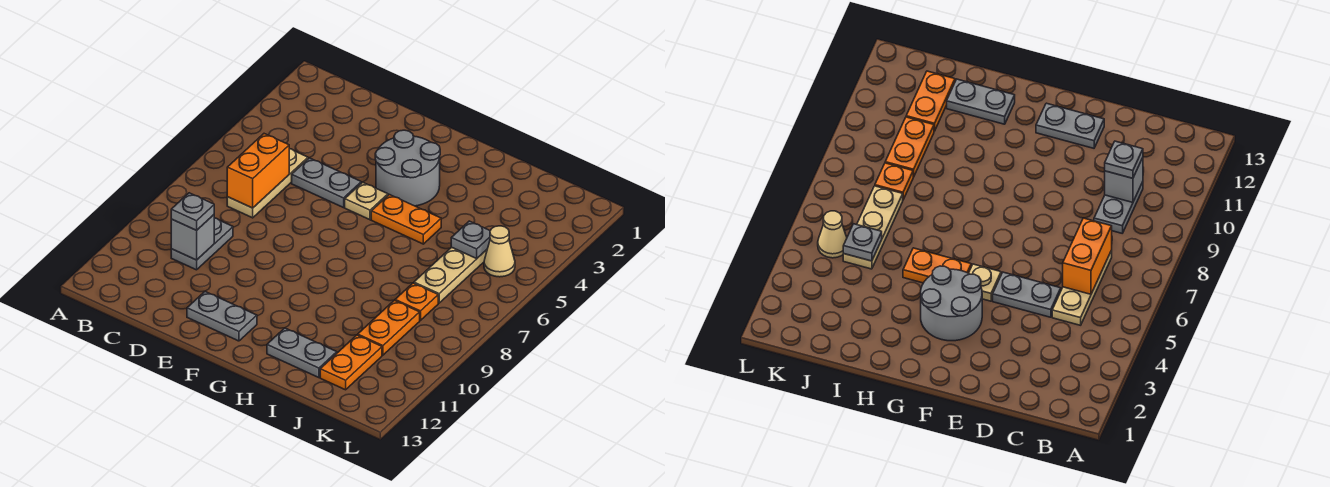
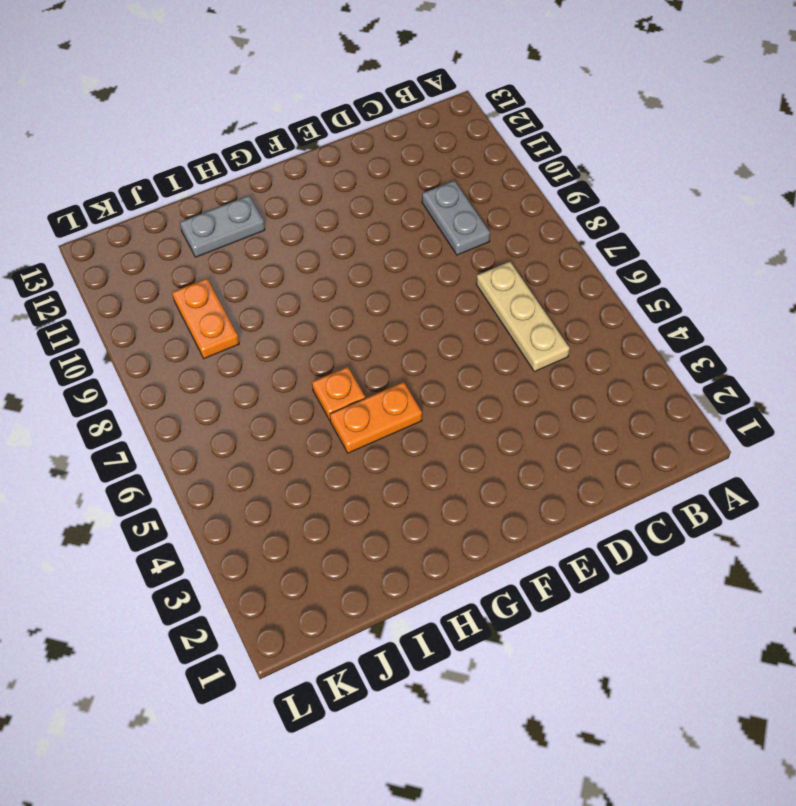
orange 1x1 plate [312,367,365,420] -> orange 1x1 plate moved to [395,283,438,320]
none -> grey 1x2 plate [292,158,361,208]
none -> grey 1x2 plate [187,292,257,341]
none -> grey 2x2 round brick [375,130,440,206]

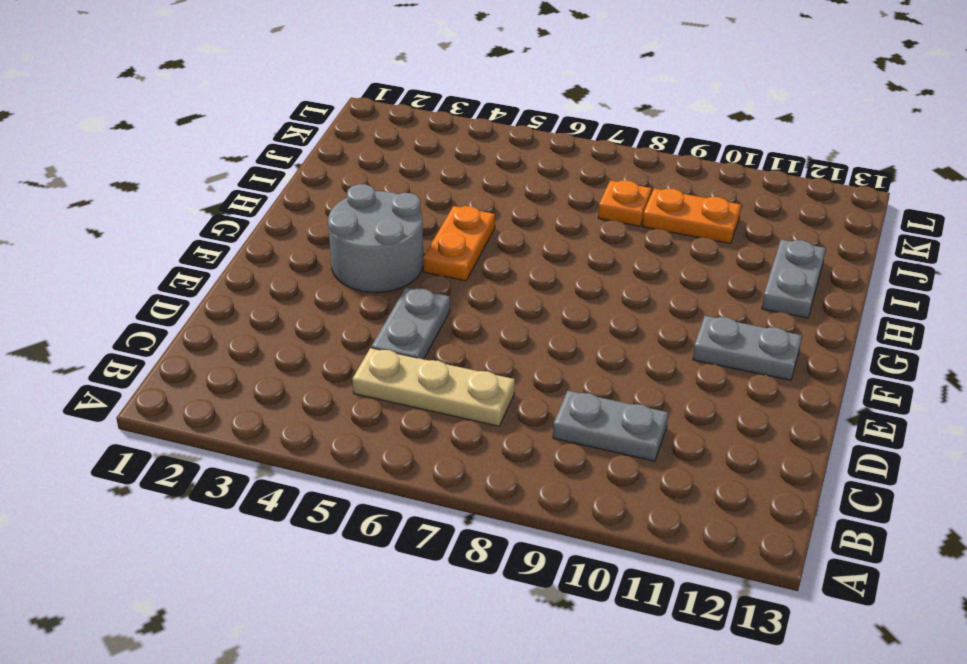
grey 1x2 plate [693,316,802,380] -> grey 1x2 plate turned to [187,292,257,341]
none -> tan 1x1 plate [345,182,388,220]
none -> tan 1x3 plate [414,247,487,303]
none -> orange 1x2 plate [320,335,382,390]

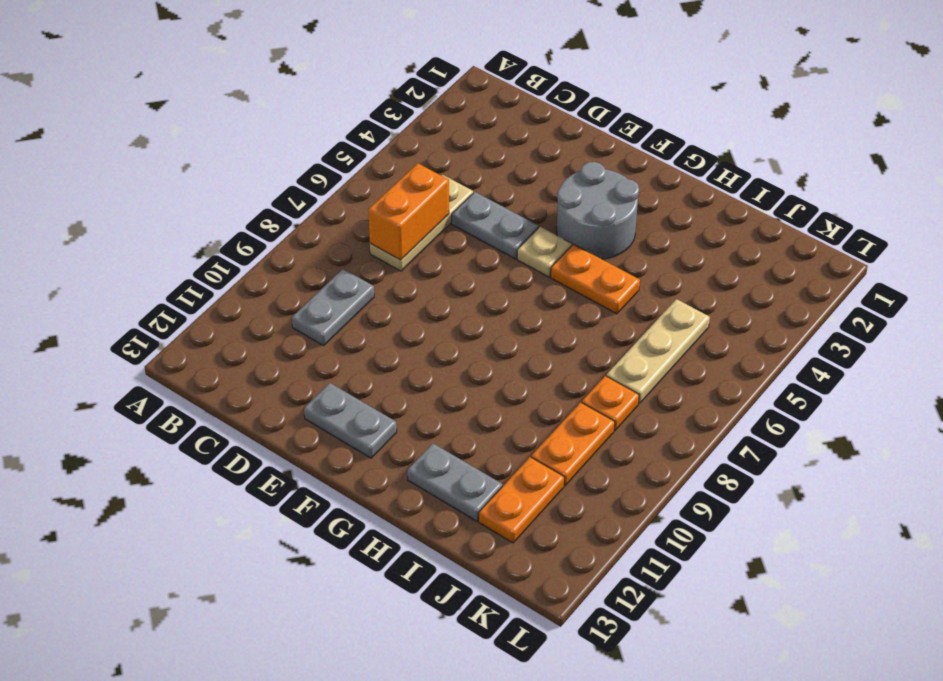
none -> tan 1x1 cone [484,226,515,277]
none -> grey 1x1 brick [171,215,214,260]
none -> grey 1x1 plate [451,221,490,259]

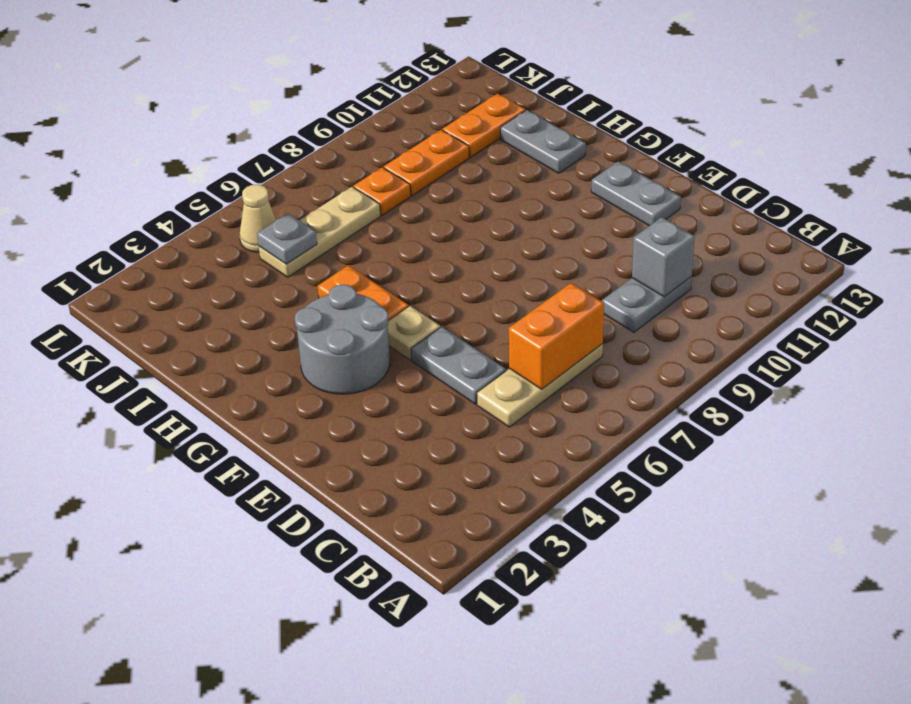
none -> grey 1x1 plate [171,193,214,230]

